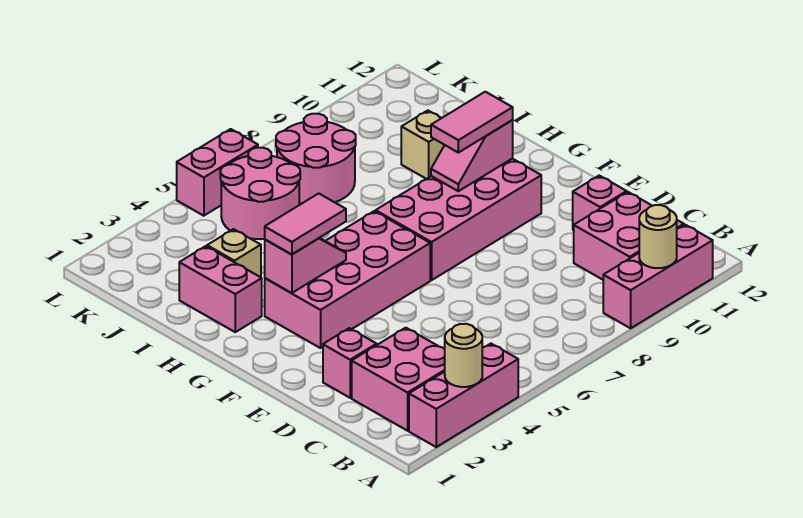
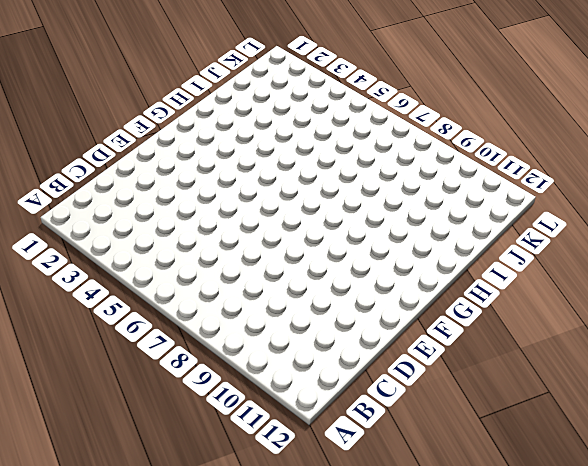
none -> pink 1x3 brick [409,344,518,447]
none -> pink 1x3 brick [603,225,713,328]
none -> pink 2x2 brick [352,328,445,431]

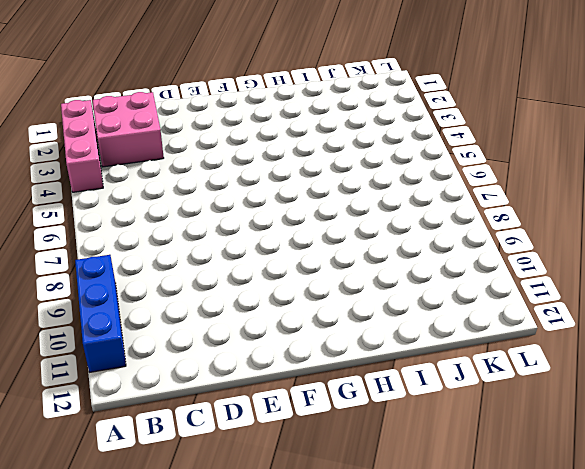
blue 1x3 brick [75,255,126,372] -> pink 1x3 brick [603,225,713,328]
none -> pink 2x2 brick [574,192,684,280]
none -> pink 1x1 brick [323,328,377,398]
none -> pink 1x1 brick [573,176,627,230]

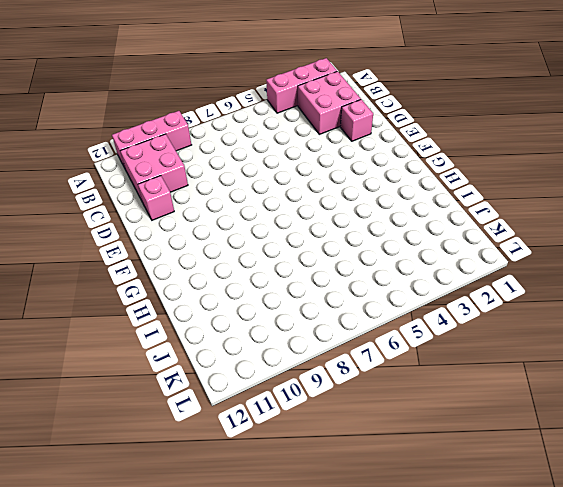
none -> pink 2x4 brick [265,211,430,348]
none -> pink 2x4 brick [376,159,541,280]
none -> pink 1x2 brick [179,246,262,332]

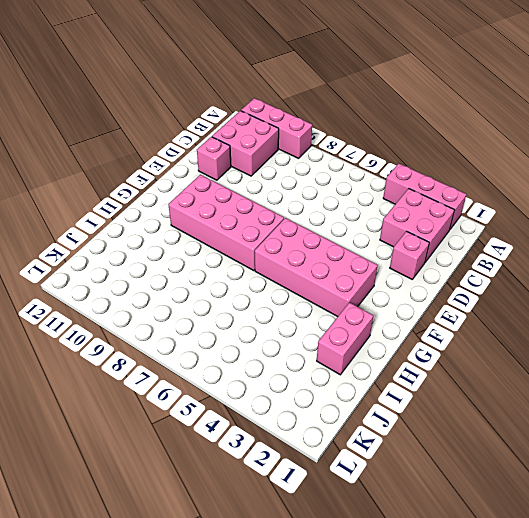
none -> tan 1x1 brick [207,229,261,277]
none -> tan 1x1 brick [401,111,444,179]
none -> pink 2x2 round brick [220,148,300,239]

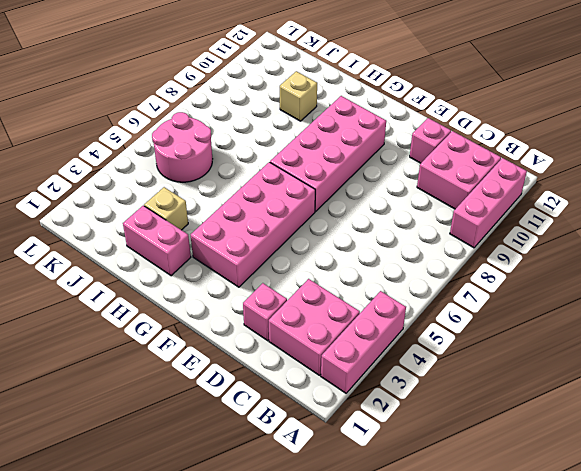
none -> pink 2x2 round brick [276,114,356,204]
none -> pink 1x2 brick [177,129,258,216]
none -> tan 1x1 round brick [445,324,482,387]

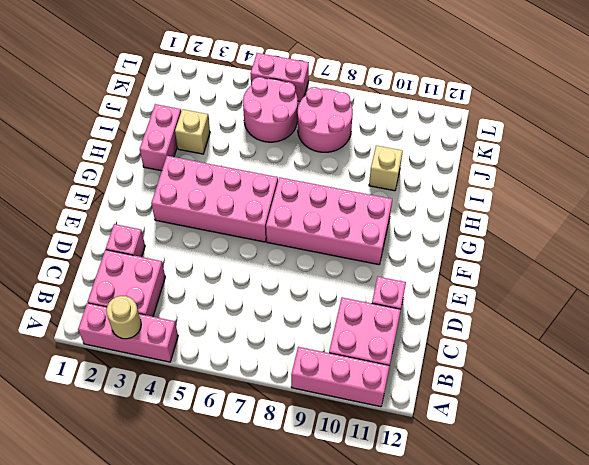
none -> tan 1x1 round brick [639,205,677,268]
none -> pink 1x2 slope [265,238,346,293]
none -> pink 1x2 slope [431,120,513,191]

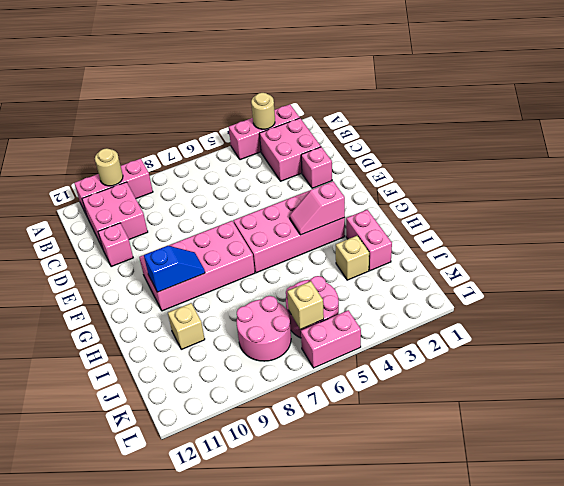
blue 1x2 slope [144,246,205,292] -> pink 1x2 slope [431,120,513,191]
tan 1x1 brick [287,281,324,329] -> none
none -> pink 1x2 tile [265,193,346,255]
none -> pink 1x2 tile [431,92,513,153]

